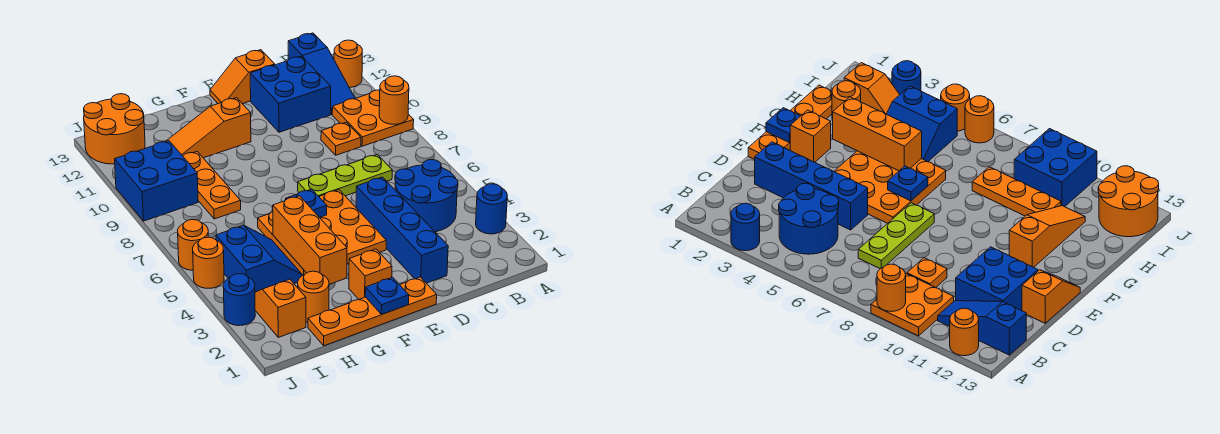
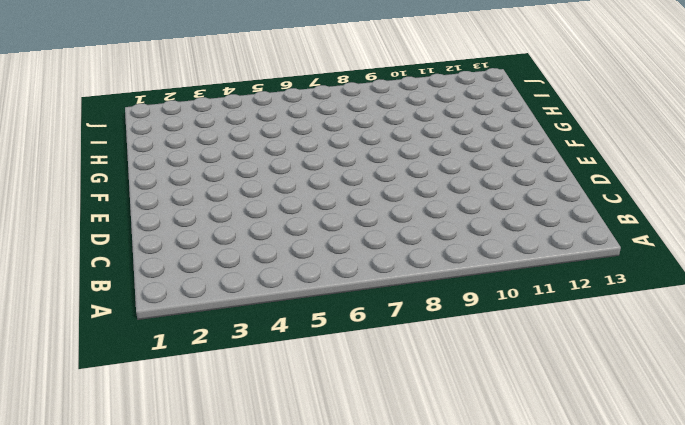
none -> blue 1x1 round brick [476,184,507,234]
none -> orange 2x2 plate [332,90,414,146]
none -> orange 1x1 round brick [334,40,362,88]

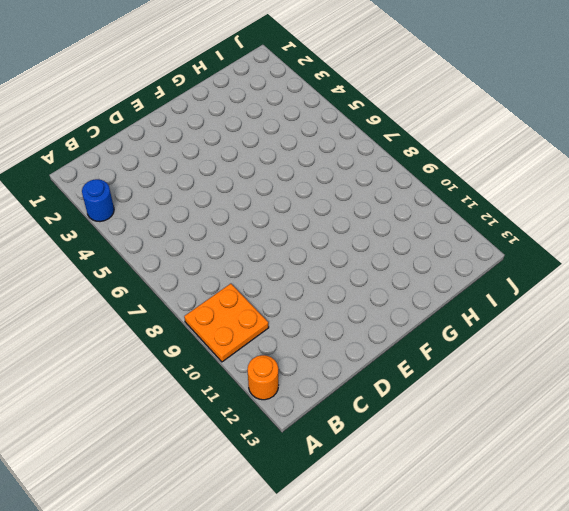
none -> blue 2x2 round brick [395,160,458,232]
none -> blue 1x3 slope [288,33,355,114]
none -> lime 1x3 plate [298,155,392,196]

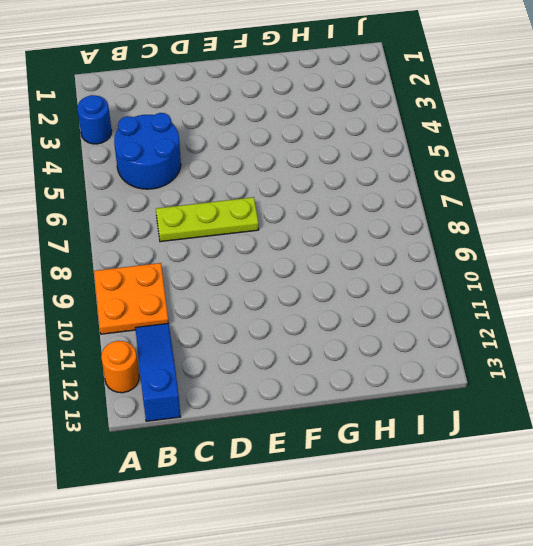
none -> orange 1x1 plate [321,122,361,155]
none -> blue 2x2 brick [250,56,331,132]
none -> blue 1x4 brick [356,177,448,283]

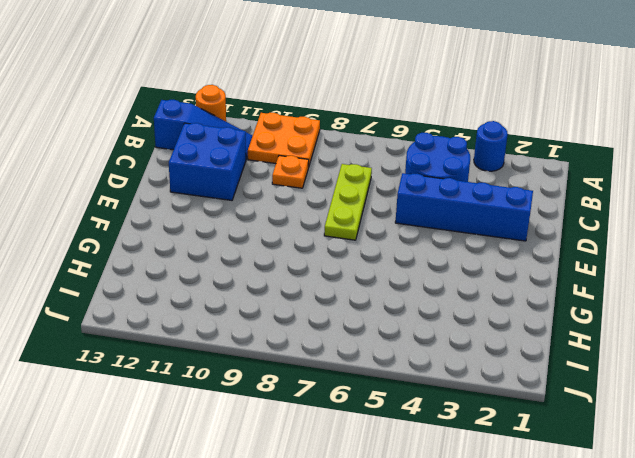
none -> orange 1x2 slope [210,50,275,104]
none -> orange 1x4 plate [308,277,437,346]
none -> orange 3x3 plate [258,190,386,276]

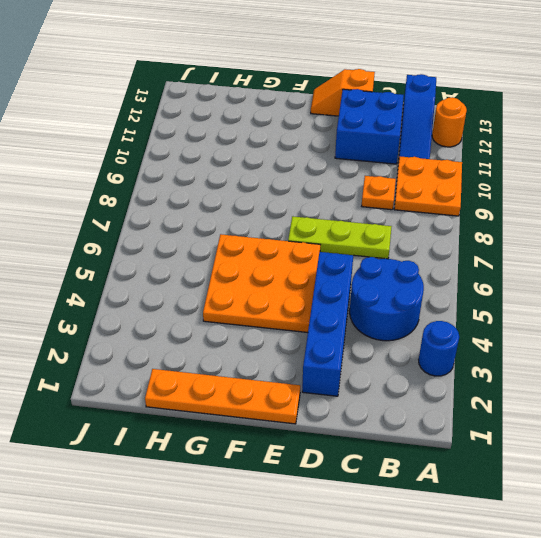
none -> orange 1x1 brick [349,249,392,299]
none -> orange 1x3 slope [165,98,251,158]
none -> orange 1x1 round brick [298,271,329,322]

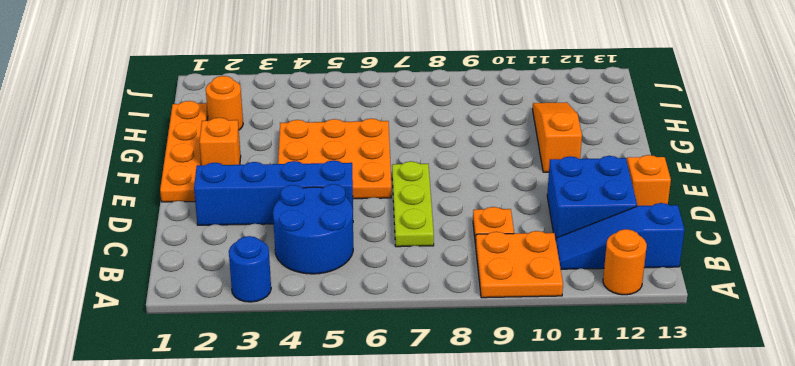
none -> blue 2x2 slope [216,225,302,292]
none -> orange 1x3 plate [183,152,241,219]
none -> orange 1x2 slope [255,279,306,337]

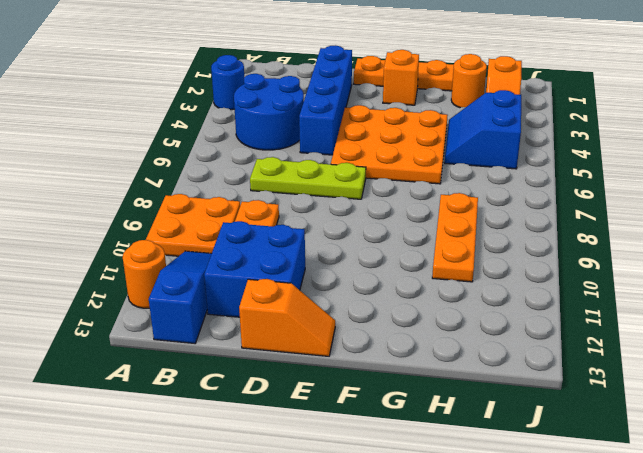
none -> orange 1x3 slope [165,98,251,158]
none -> blue 2x2 brick [115,141,198,221]
none -> orange 2x2 round brick [84,94,145,164]

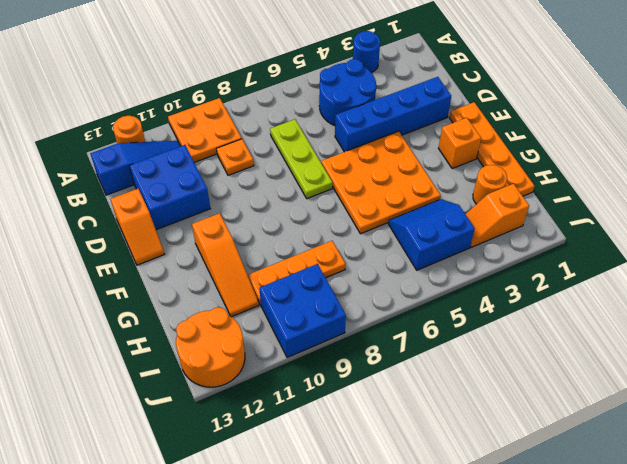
none -> blue 1x1 round brick [223,274,255,326]
none -> orange 1x1 round brick [193,237,224,288]
none -> orange 1x1 round brick [178,220,208,270]

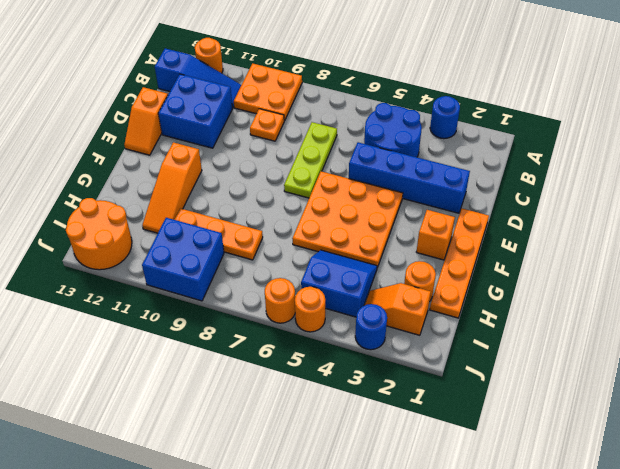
none -> orange 1x1 round brick [379,76,409,124]
none -> blue 1x1 plate [365,277,409,315]
none -> blue 1x1 plate [285,189,327,218]

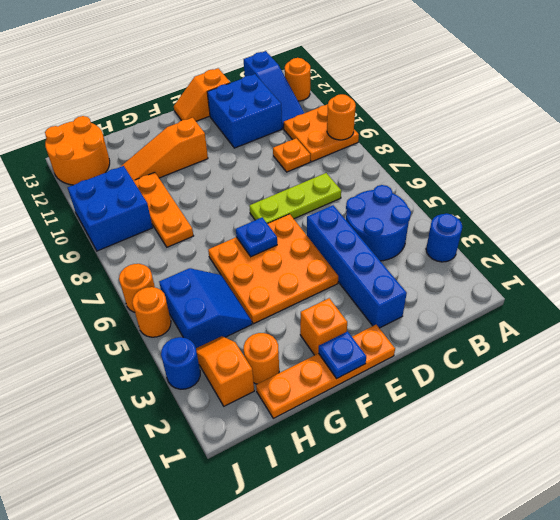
none -> orange 1x3 brick [273,196,347,284]

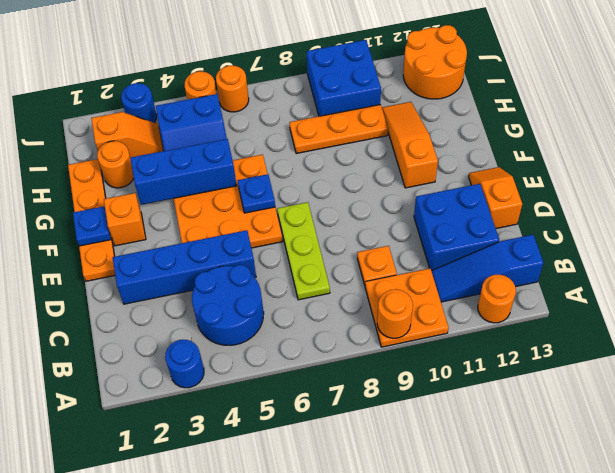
blue 1x3 brick [130,139,237,205] -> orange 1x3 brick [273,196,347,284]

